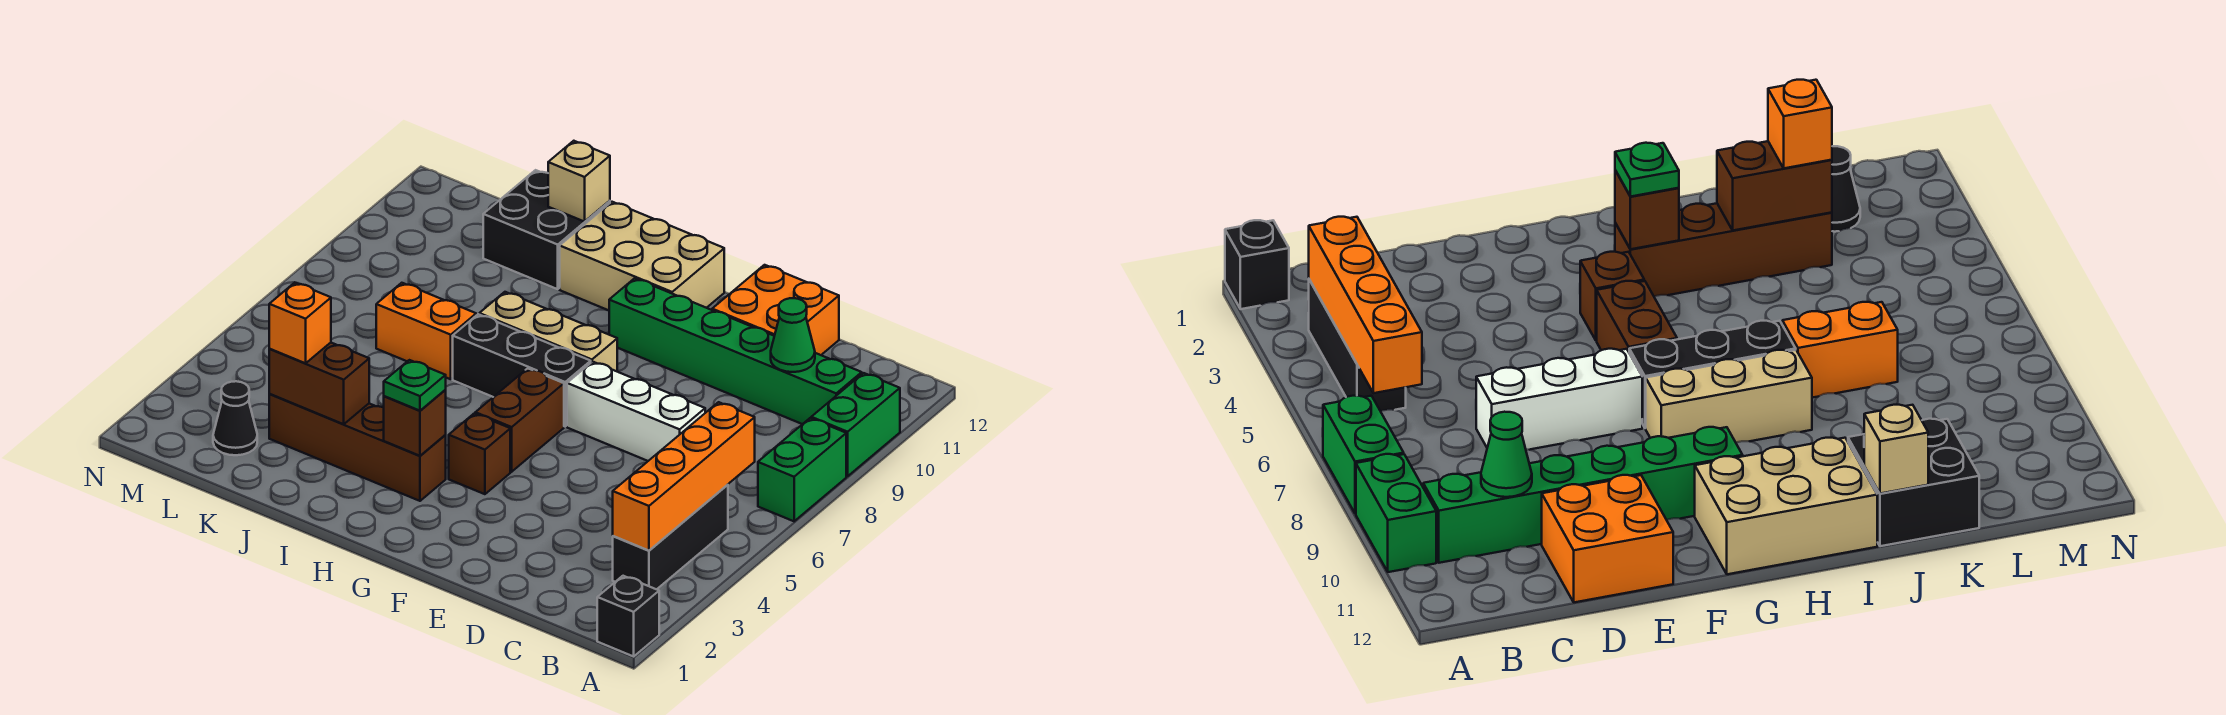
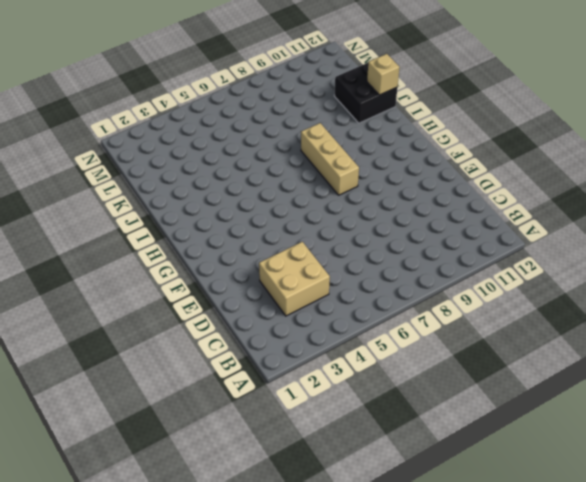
tan 2x2 brick [259,242,330,316] -> none
none -> black 1x1 brick [597,576,659,656]
none -> green 1x2 brick [758,418,846,521]
none -> green 1x2 brick [811,373,900,476]

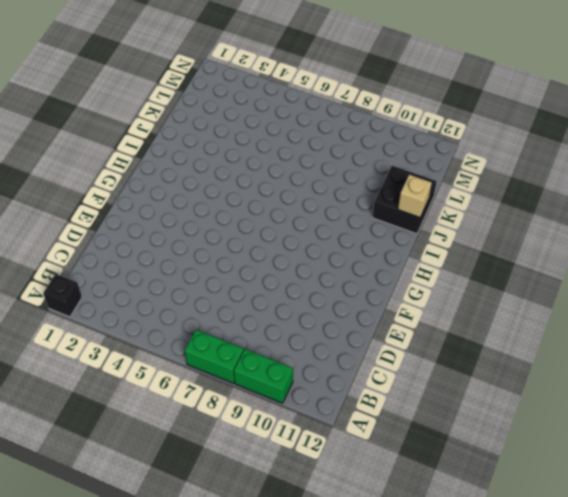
none -> black 1x3 brick [613,485,728,589]
none -> green 1x6 brick [609,278,862,424]
none -> white 1x3 brick [567,362,705,461]

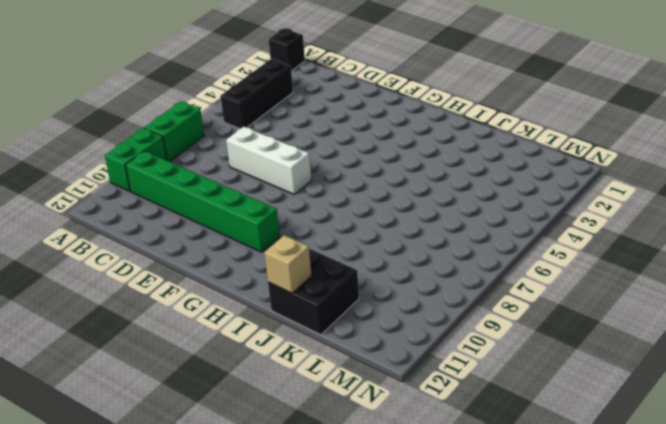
none -> orange 2x2 brick [712,265,839,355]
none -> brown 1x1 brick [449,413,510,494]
none -> brown 1x2 brick [475,368,564,472]

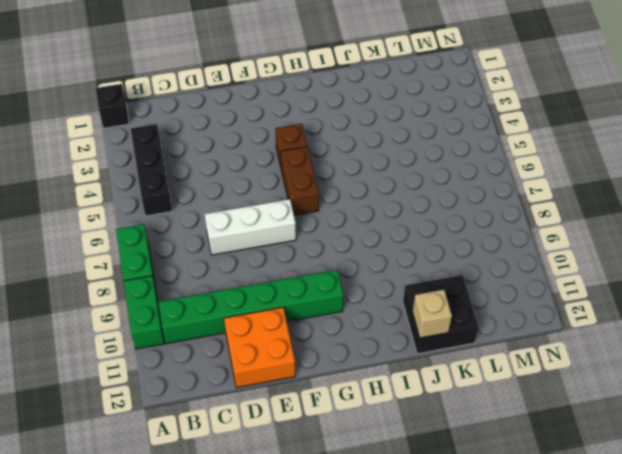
none -> black 1x3 brick [453,314,591,427]
none -> tan 1x3 brick [479,292,617,371]
none -> tan 2x3 brick [560,202,724,311]

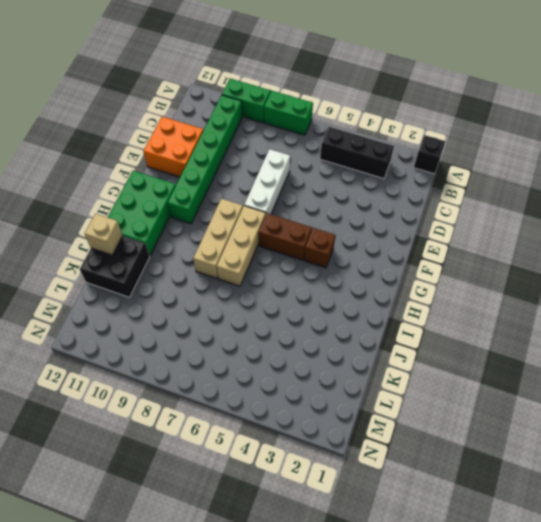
tan 1x3 brick [217,206,266,286] -> black 1x3 brick [453,314,591,427]
green 2x3 brick [108,171,176,256] -> tan 2x3 brick [560,202,724,311]
none -> brown 1x4 brick [269,394,446,501]
none -> orange 1x2 brick [376,283,476,379]
none -> black 1x1 cone [213,381,257,455]

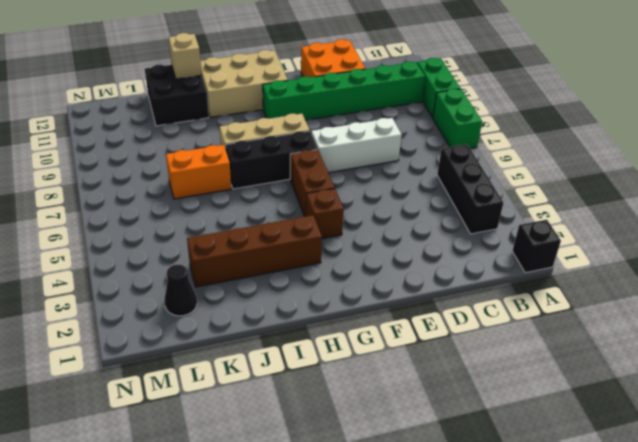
none -> orange 1x4 brick [613,402,755,551]
none -> green 1x1 cone [771,298,815,372]
none -> brown 1x1 brick [384,390,446,456]

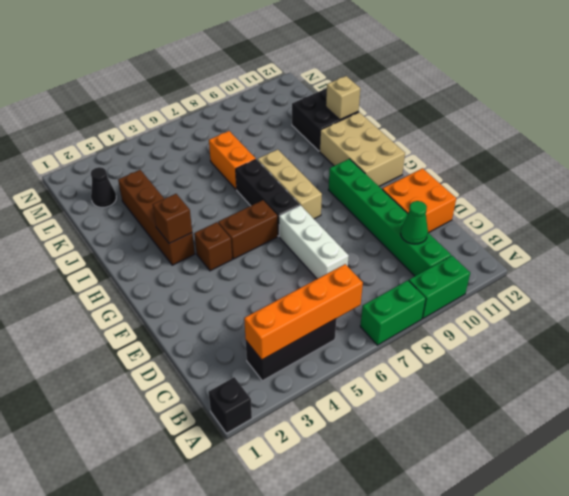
none -> brown 1x2 brick [269,343,369,424]
none -> green 1x1 plate [384,360,446,411]
none -> orange 1x1 brick [269,283,331,363]

